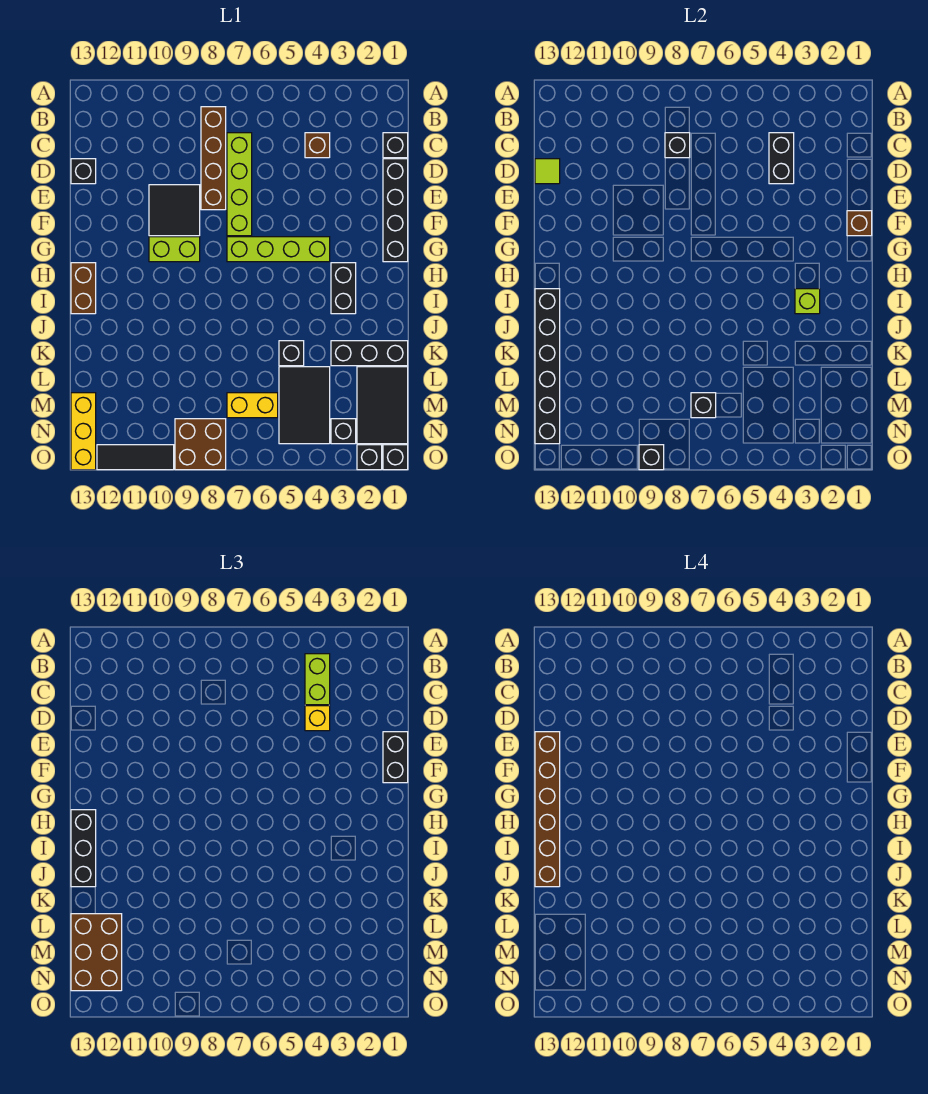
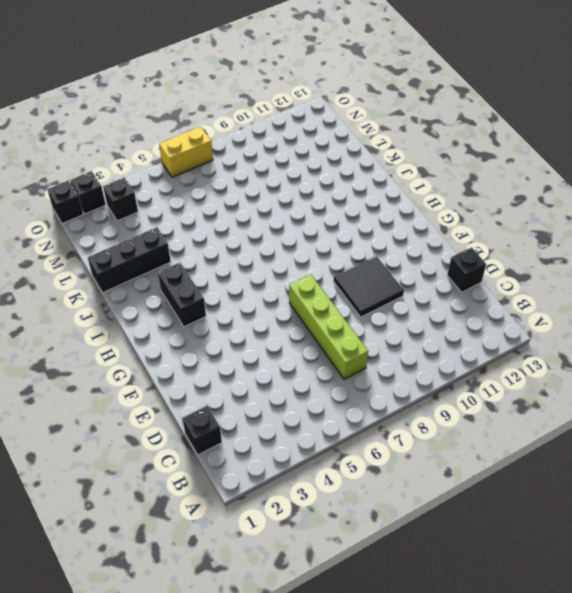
yellow 1x2 brick [159,127,213,177] -> yellow 1x2 brick moved to [227,393,278,418]
none -> brown 1x4 brick [201,107,226,210]
none -> brown 1x1 brick [305,133,330,158]
none -> black 1x4 brick [383,159,408,262]
none -> lime 1x4 brick [227,237,330,262]

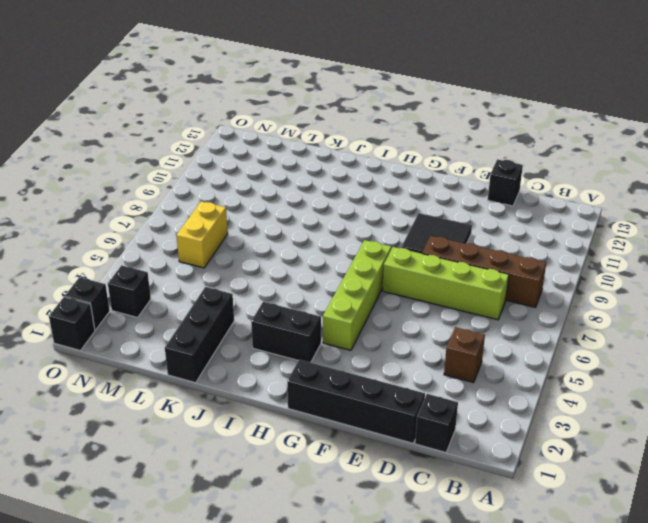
none -> lime 1x2 brick [149,237,200,262]
none -> brown 1x2 brick [71,263,96,314]
none -> black 1x1 brick [279,341,304,366]
none -> black 2x3 tile [357,367,408,444]

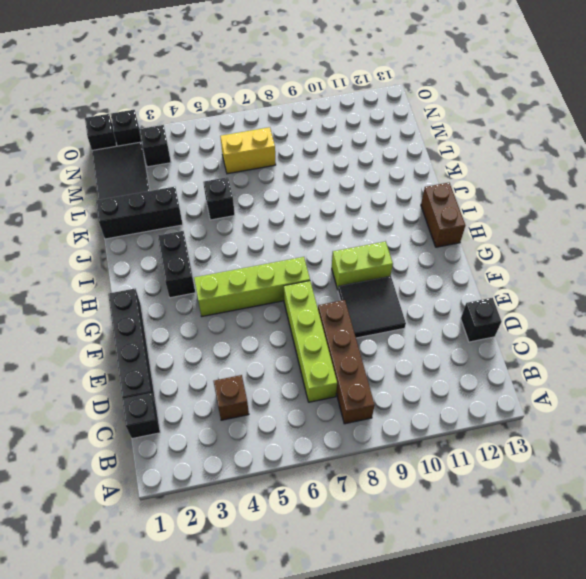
none -> black 2x3 tile [279,367,330,444]
none -> yellow 1x3 brick [71,393,96,470]
none -> brown 2x2 brick [175,419,226,470]
none -> black 1x3 tile [97,445,174,470]

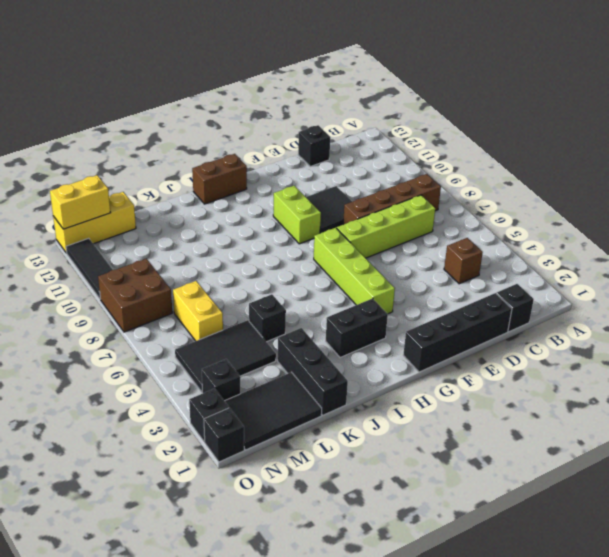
yellow 1x2 brick [50,175,110,229] -> black 1x6 brick [535,289,560,444]
none -> black 1x2 brick [769,133,794,184]
none -> black 1x1 brick [665,133,690,158]
none -> lime 1x1 tile [535,159,560,184]
none -> brown 1x1 brick [847,211,872,236]

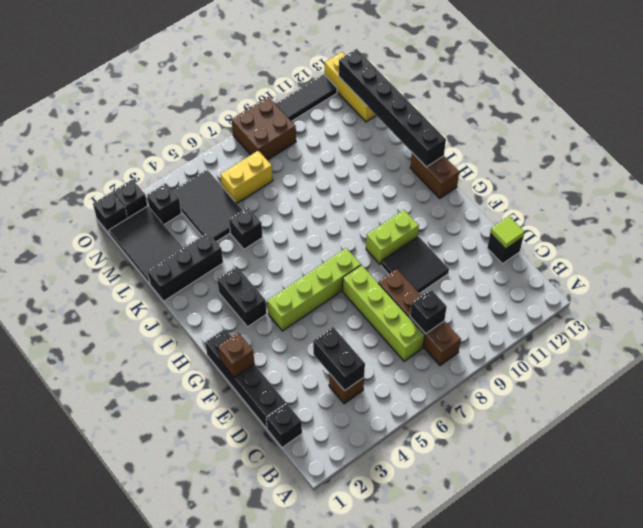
none -> lime 1x1 brick [795,289,820,314]
none -> black 1x1 brick [691,393,716,418]
none -> black 1x1 brick [639,445,664,470]
none -> lime 1x2 brick [305,654,330,705]

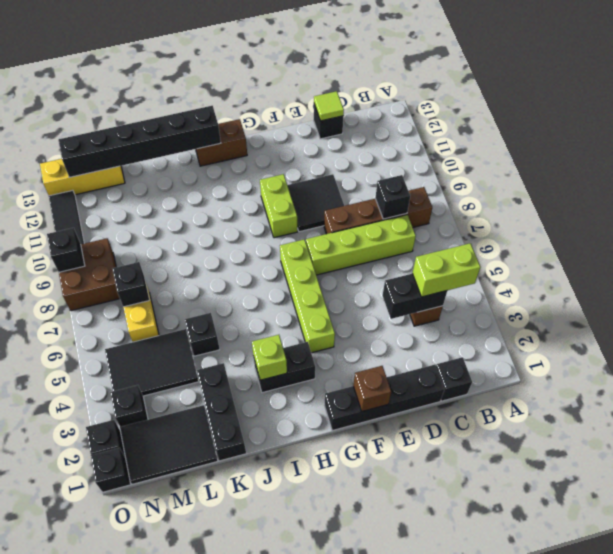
none -> yellow 1x1 brick [305,706,330,731]
none -> black 1x2 brick [383,732,408,783]
none -> black 1x3 brick [71,810,96,887]
none -> brown 2x3 brick [71,914,122,991]

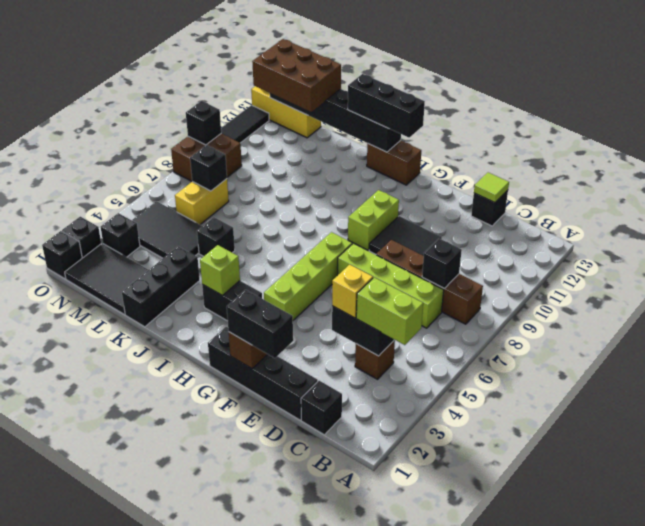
none -> brown 1x6 brick [535,732,560,887]

